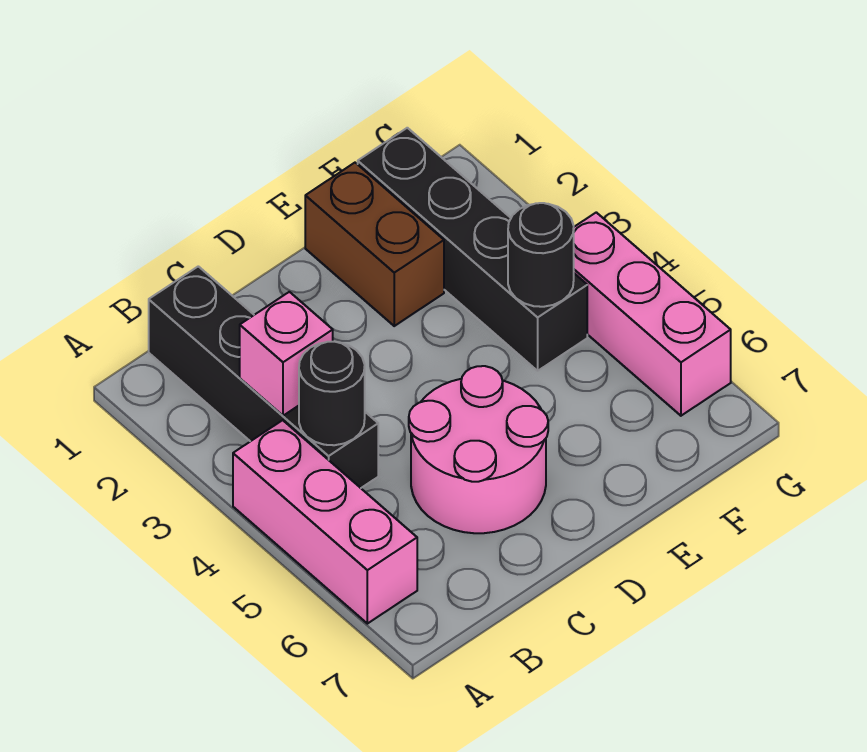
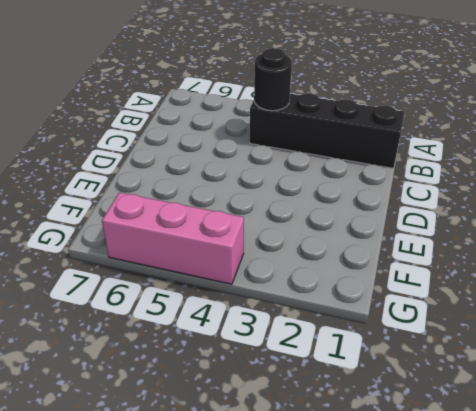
none -> pink 1x3 brick [233,420,417,624]
none -> pink 2x2 round brick [409,366,548,533]

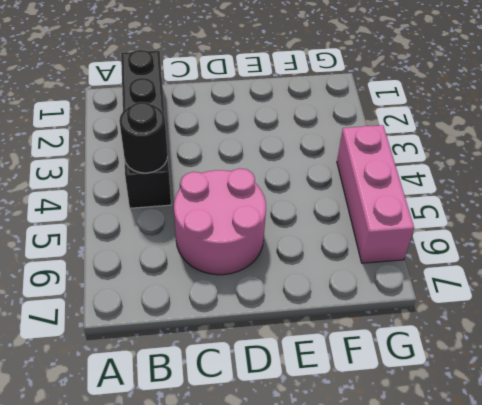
none -> pink 1x3 brick [233,420,417,624]
none -> brown 1x2 brick [305,163,444,326]

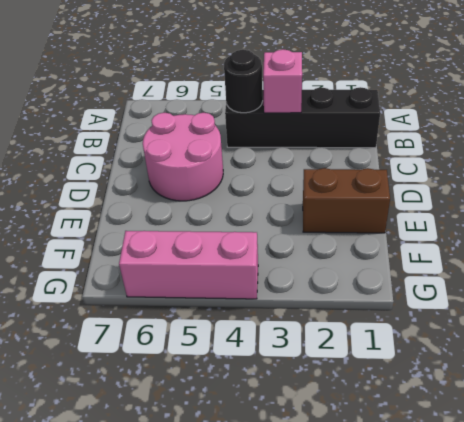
none -> pink 1x3 brick [233,420,417,624]
none -> black 1x4 brick [358,128,587,371]

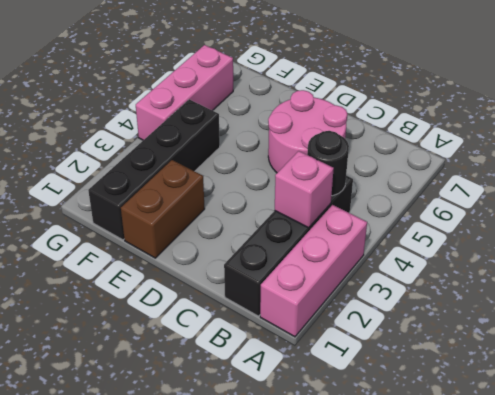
pink 1x3 brick [260,205,367,337] -> pink 1x3 brick moved to [233,420,417,624]
none -> black 1x1 round brick [508,203,574,307]

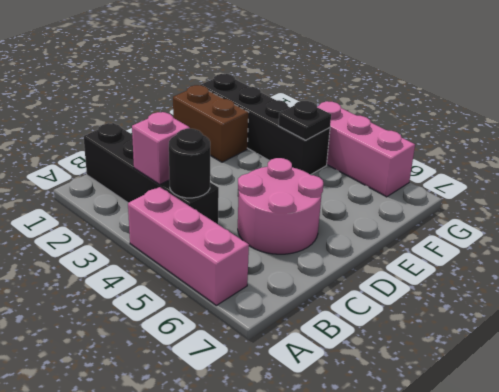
black 1x1 plate [278,101,331,140] -> black 1x1 round brick [508,203,574,307]

